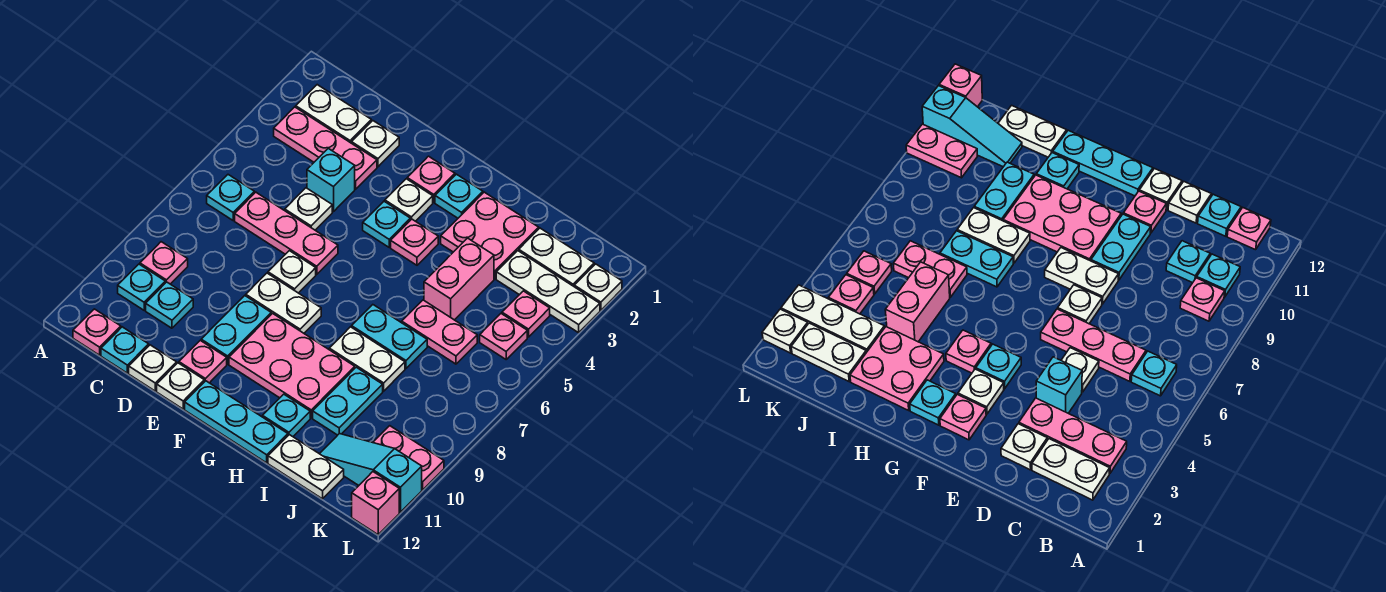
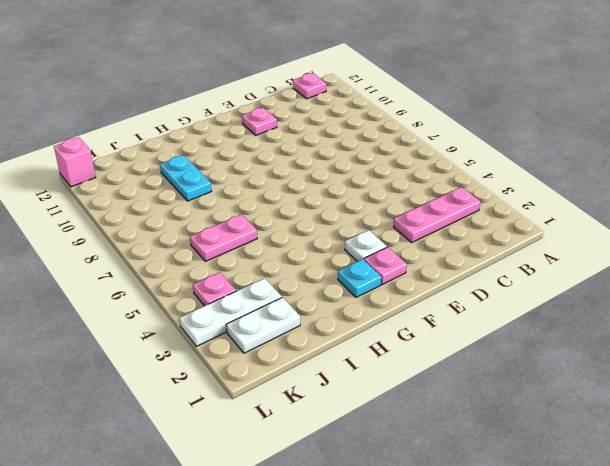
none -> white 1x2 plate [296,85,371,143]
none -> cyan 1x1 plate [207,175,254,220]
none -> pink 1x1 plate [140,242,188,284]
none -> cyan 1x1 plate [118,264,165,310]

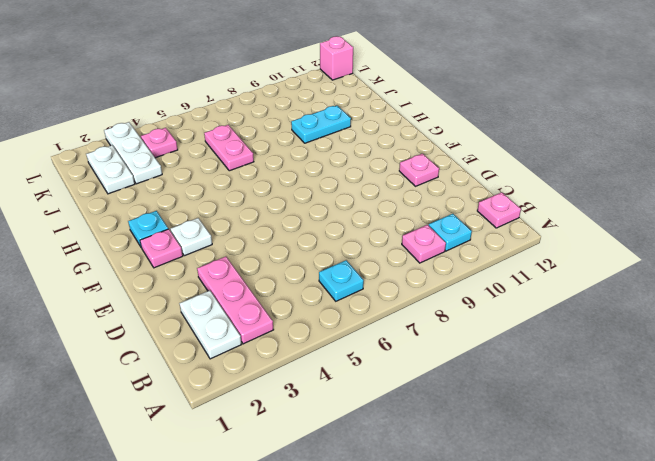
none -> pink 1x3 plate [235,192,338,274]
none -> cyan 1x1 plate [146,282,193,328]
none -> cyan 1x1 plate [101,327,149,373]
none -> white 1x1 plate [352,121,399,167]

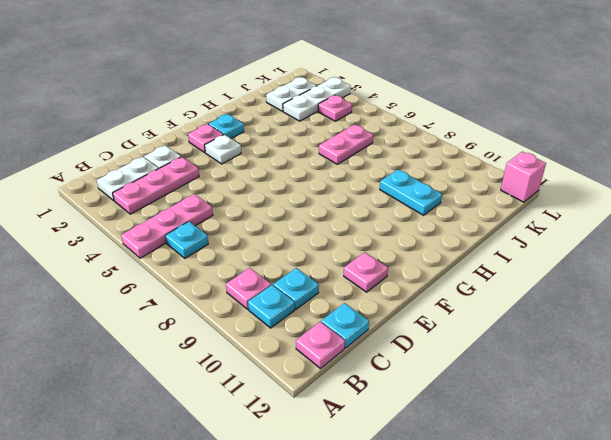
pink 1x3 plate [121,194,213,258] -> pink 1x3 plate moved to [235,192,338,274]
none -> cyan 1x1 brick [307,148,355,212]
none -> white 1x1 plate [285,188,332,230]
none -> white 1x1 plate [129,345,177,391]
none -> white 1x1 plate [268,251,316,293]

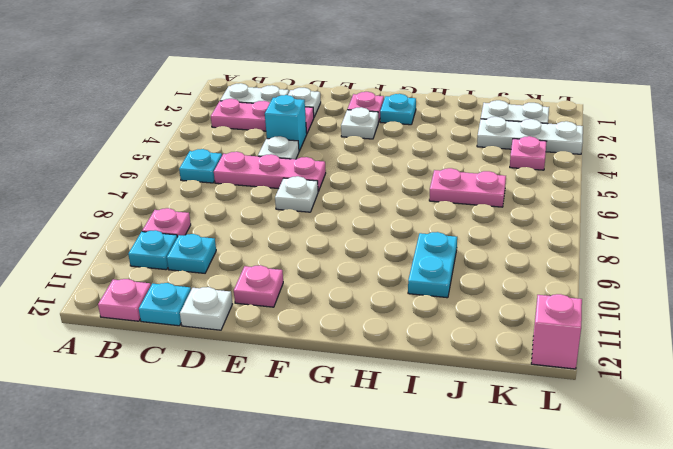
none -> white 1x2 plate [246,273,321,333]
none -> cyan 1x2 plate [201,296,271,364]
none -> white 1x1 plate [157,363,204,409]
none -> cyan 1x1 plate [363,201,410,247]

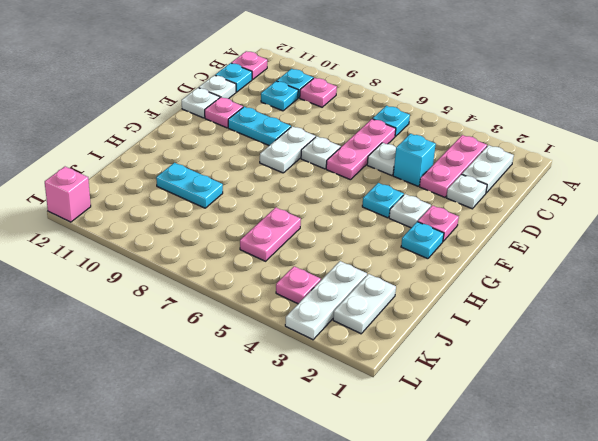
none -> pink 2x3 plate [229,313,355,418]
none -> cyan 1x3 plate [185,381,288,463]
none -> pink 1x1 plate [391,219,438,265]
none -> pink 2x2 plate [441,192,539,279]

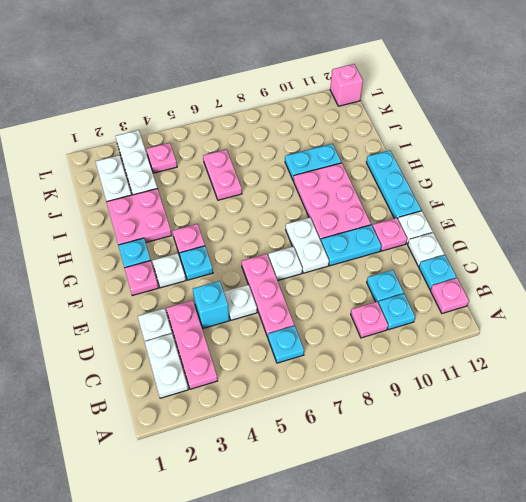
none -> cyan 1x2 plate [352,305,427,369]
none -> white 1x2 plate [329,327,405,391]
none -> cyan 1x1 plate [263,394,310,437]
none -> pink 1x2 brick [424,238,494,320]

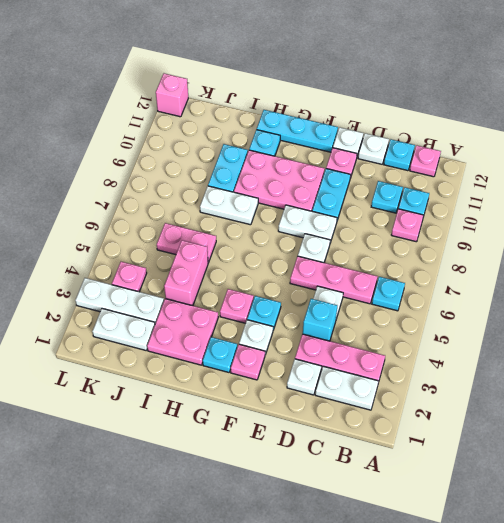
none -> cyan 1x2 plate [352,305,427,369]
none -> white 1x2 plate [268,435,344,499]
none -> cyan 1x3 slope [320,434,422,512]
none -> pink 1x1 plate [480,314,527,359]

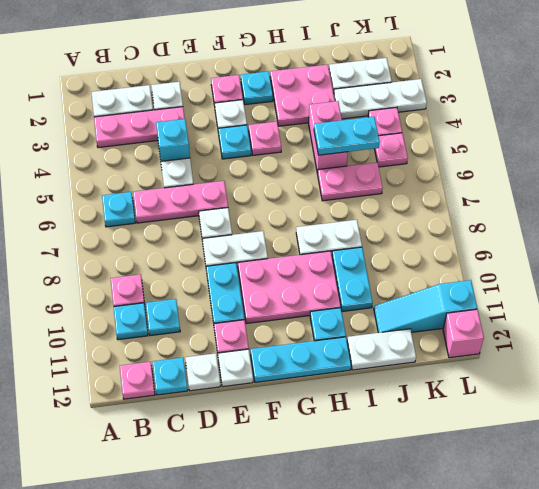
cyan 1x2 plate [314,117,379,155] -> cyan 1x2 plate moved to [352,305,427,369]
none -> pink 1x2 plate [373,426,444,490]
none -> white 1x1 plate [574,264,622,310]

